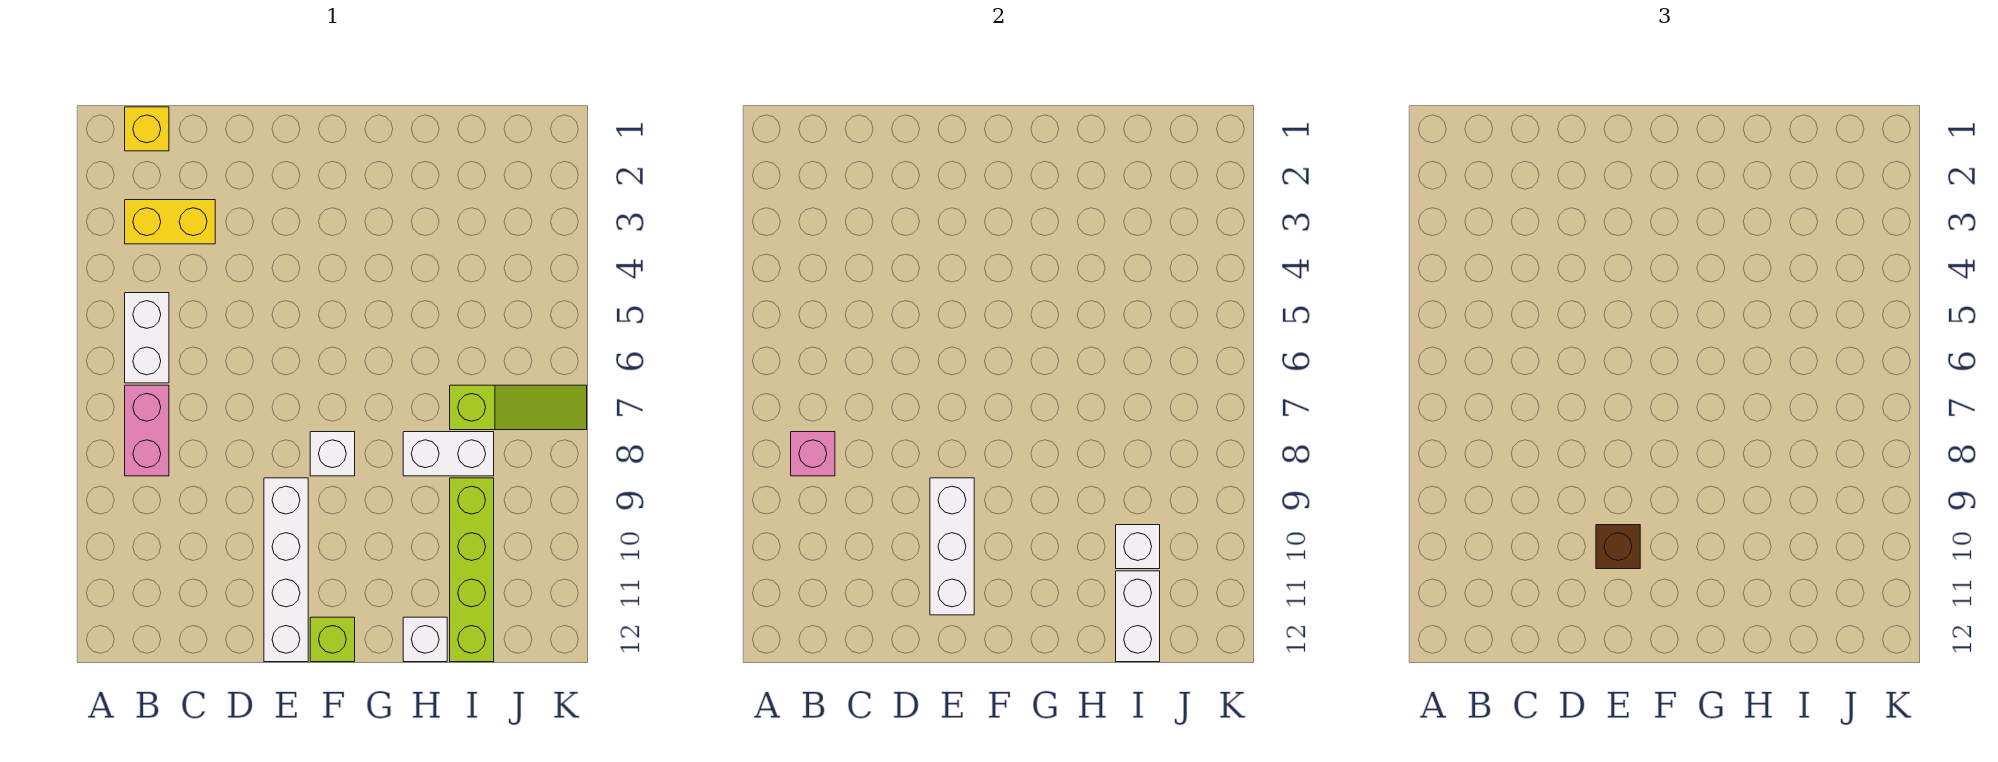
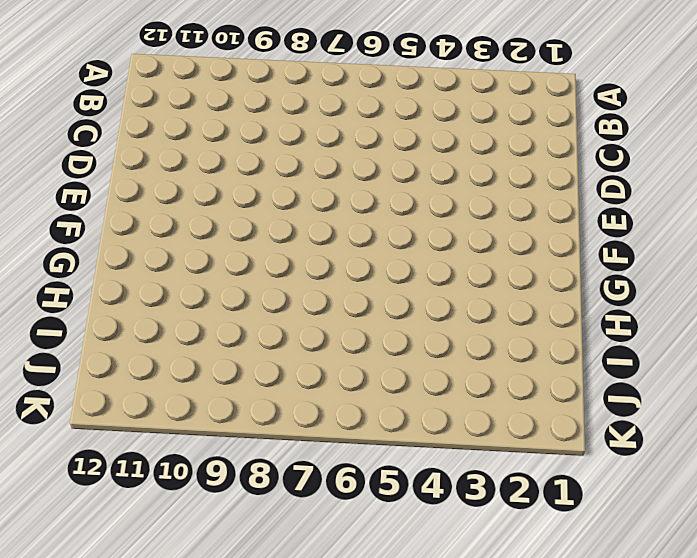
none -> yellow 1x1 brick [125,107,169,151]
none -> yellow 1x2 brick [125,200,215,244]
none -> white 1x2 brick [125,293,169,383]

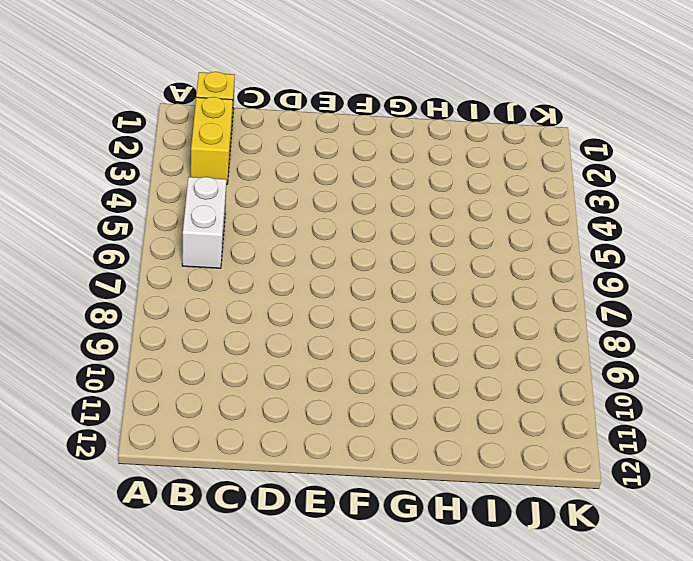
yellow 1x2 brick [191,97,233,184] -> yellow 1x2 brick turned to [125,200,215,244]
none -> pink 1x2 brick [125,385,169,476]
none -> white 1x4 brick [264,478,308,662]
none -> white 1x1 brick [310,432,355,476]

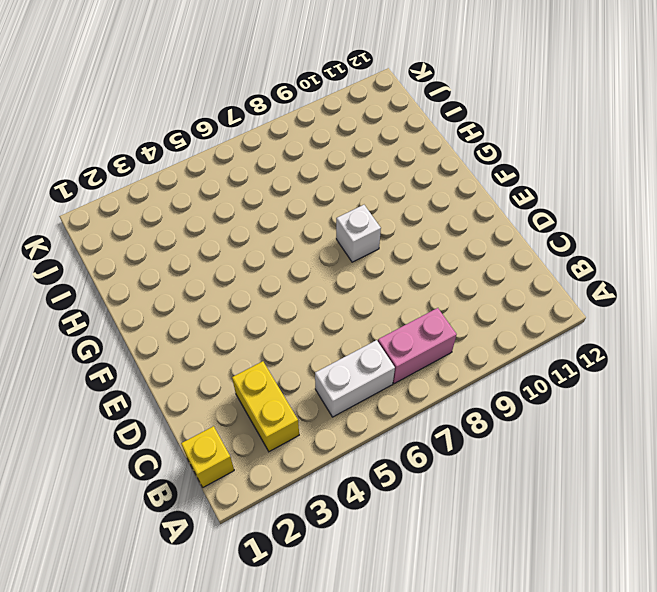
none -> white 1x4 brick [264,478,308,662]
none -> lime 1x1 brick [310,617,355,662]
none -> white 1x2 brick [403,432,494,476]

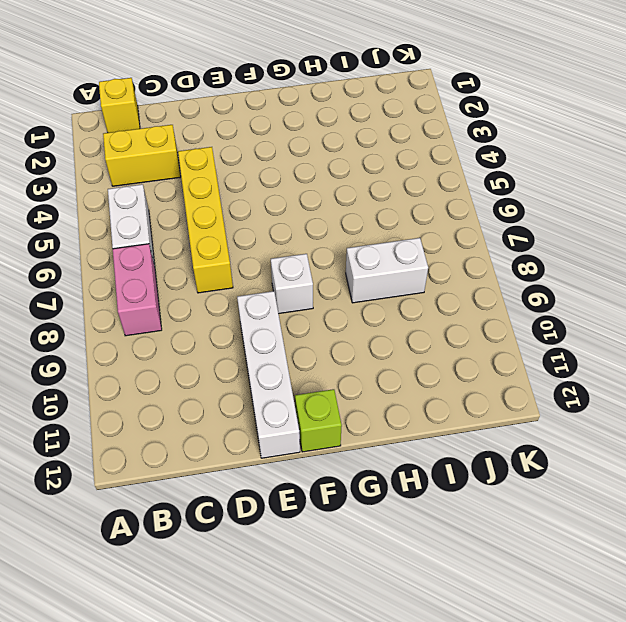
yellow 1x4 brick [178,147,233,293] -> none
none -> white 1x1 brick [403,617,447,662]
none -> lime 1x3 slope [450,385,587,430]
none -> lime 1x4 brick [450,478,494,662]

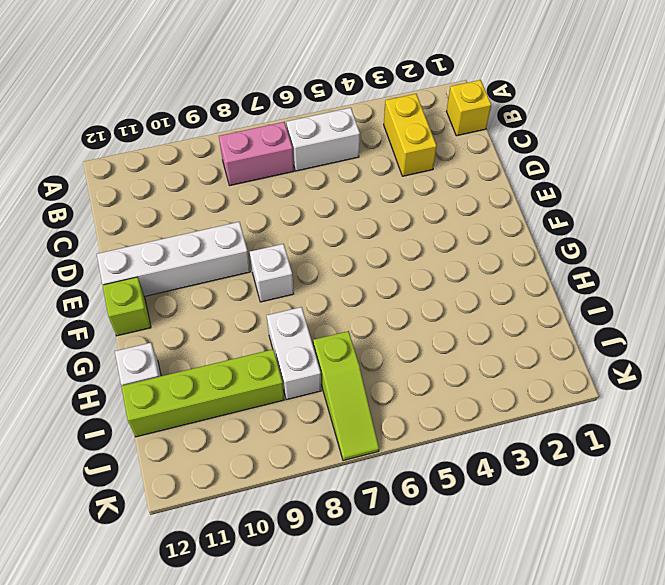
none -> pink 1x1 brick [791,432,835,476]
none -> white 1x3 brick [930,478,974,615]
none -> white 1x1 brick [1116,525,1160,569]

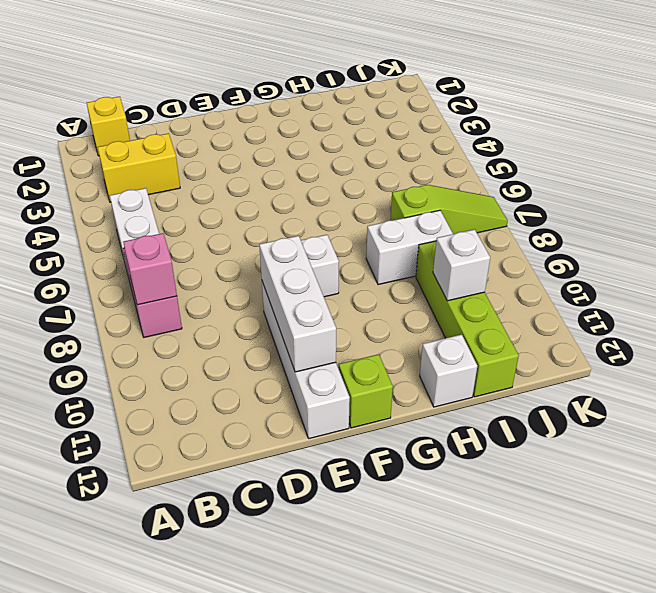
none -> white 1x2 brick [1116,571,1160,662]
none -> brown 1x1 brick [1596,525,1640,569]

